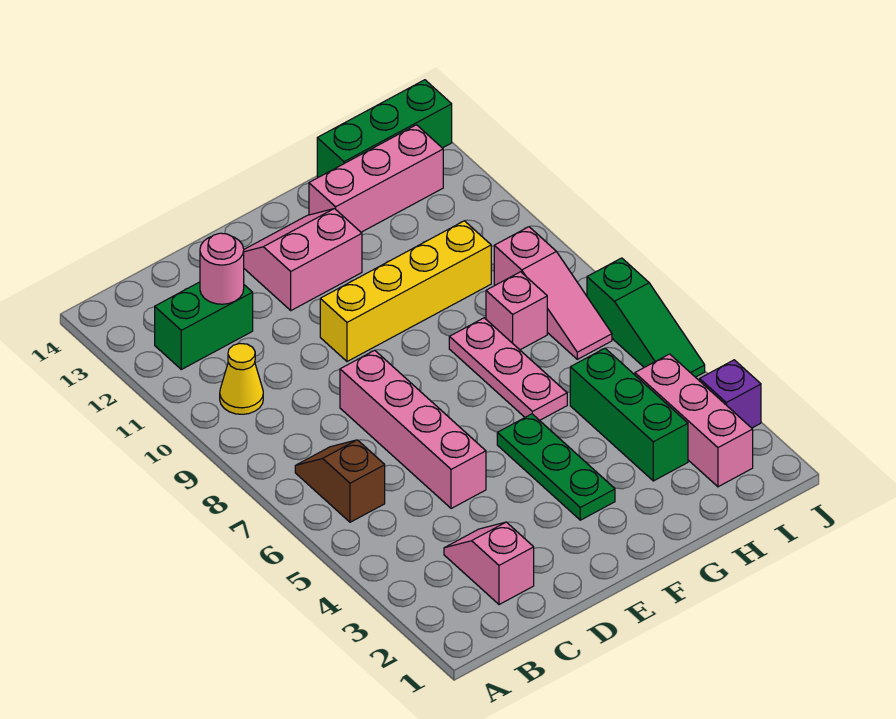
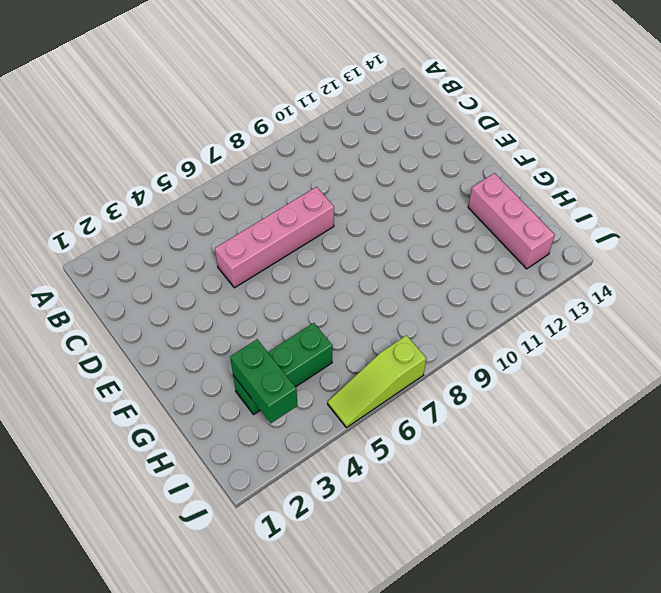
green 1x2 brick [230,339,298,423] -> green 1x2 brick moved to [155,282,253,369]
lime 1x3 slope [328,335,426,428] -> green 1x3 slope [587,258,705,377]
none -> brown 1x2 slope [295,440,385,522]
none -> yellow 1x1 cone [220,344,263,414]
none -> pink 1x2 slope [444,522,534,605]

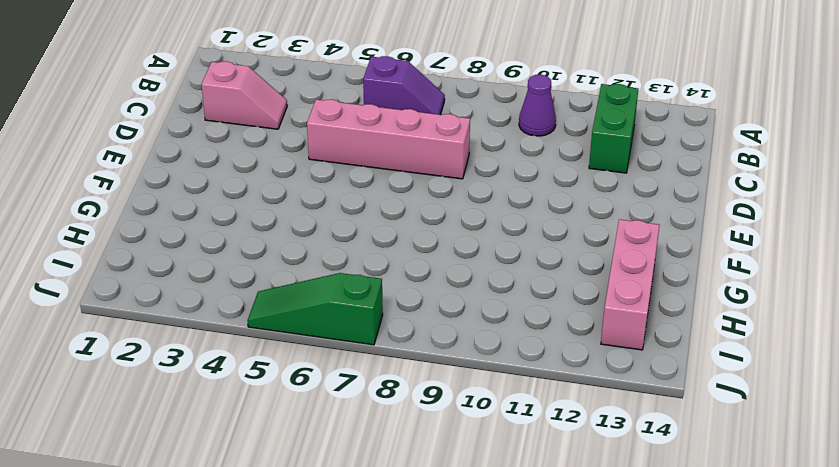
purple 1x2 slope [363,56,445,115] -> brown 1x2 slope [295,440,385,522]
purple 1x1 cone [519,75,556,136] -> yellow 1x1 cone [220,344,263,414]
none -> yellow 1x4 brick [320,221,491,362]
none -> pink 2x2 slope [244,209,362,310]
none -> green 1x3 plate [497,414,615,520]

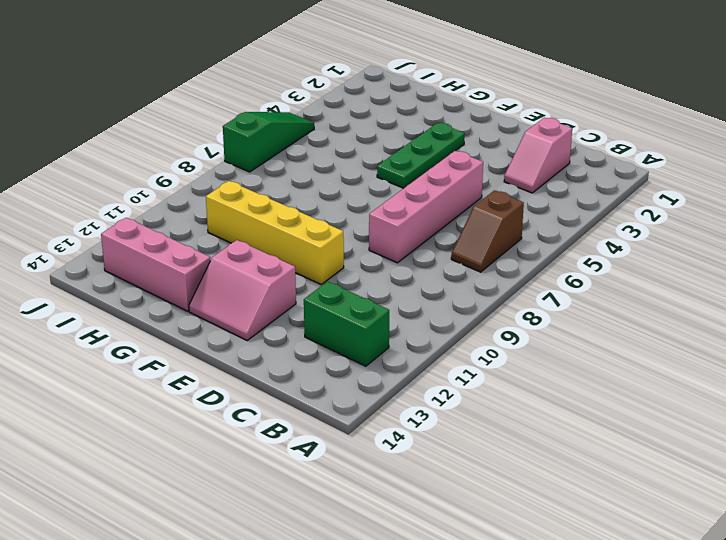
none -> yellow 1x1 cone [220,344,263,414]
none -> pink 1x3 plate [449,318,567,420]
none -> green 1x3 brick [570,348,688,481]

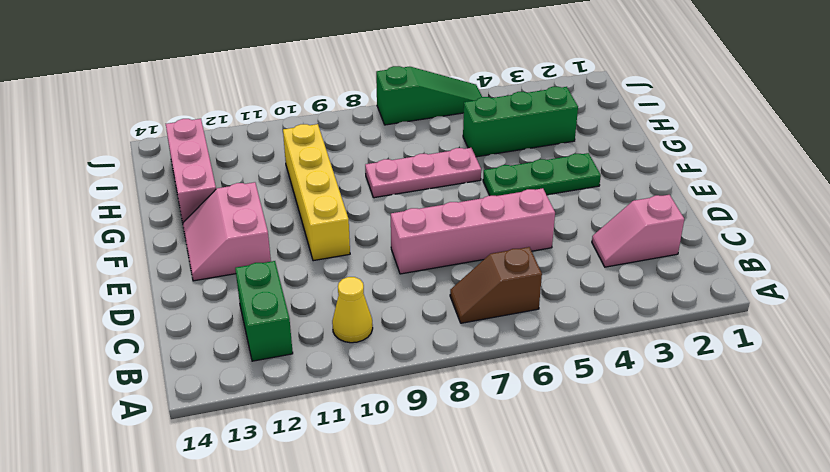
none -> pink 1x1 brick [486,272,547,350]
none -> green 1x3 brick [317,80,452,177]
none -> pink 1x3 brick [635,354,753,487]

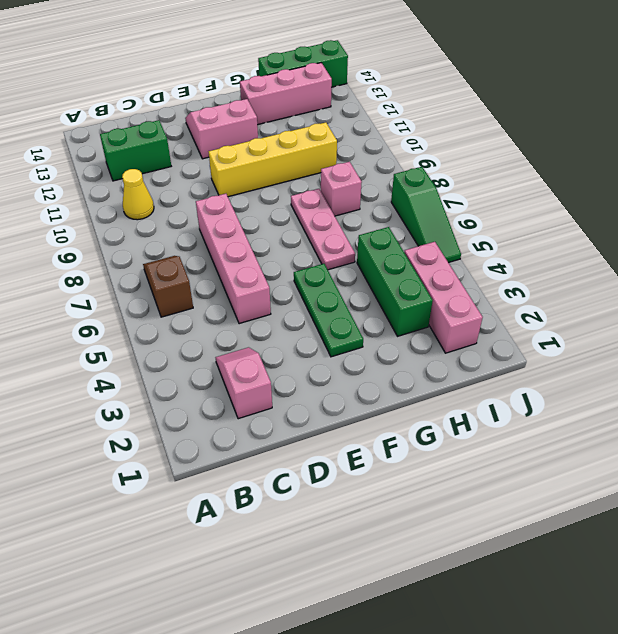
none -> pink 1x3 slope [494,227,612,359]
none -> purple 1x1 brick [700,360,761,428]
none -> pink 1x1 round brick [200,233,244,304]

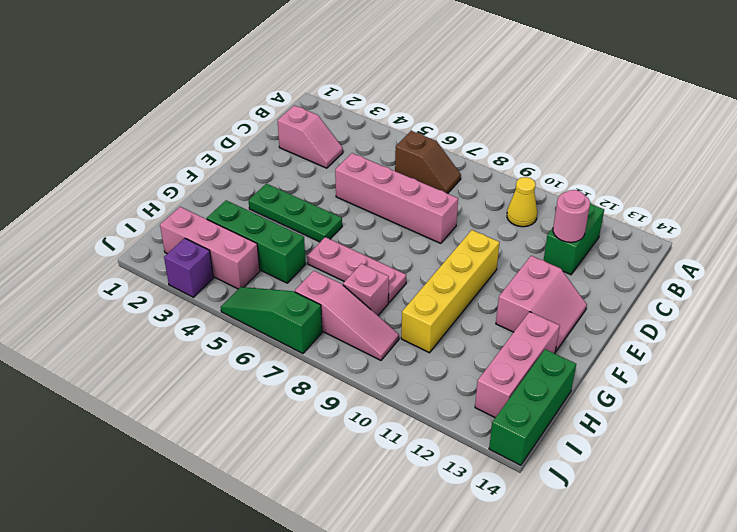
pink 1x3 slope [295,271,399,360] -> pink 1x3 slope turned to [494,227,612,359]

